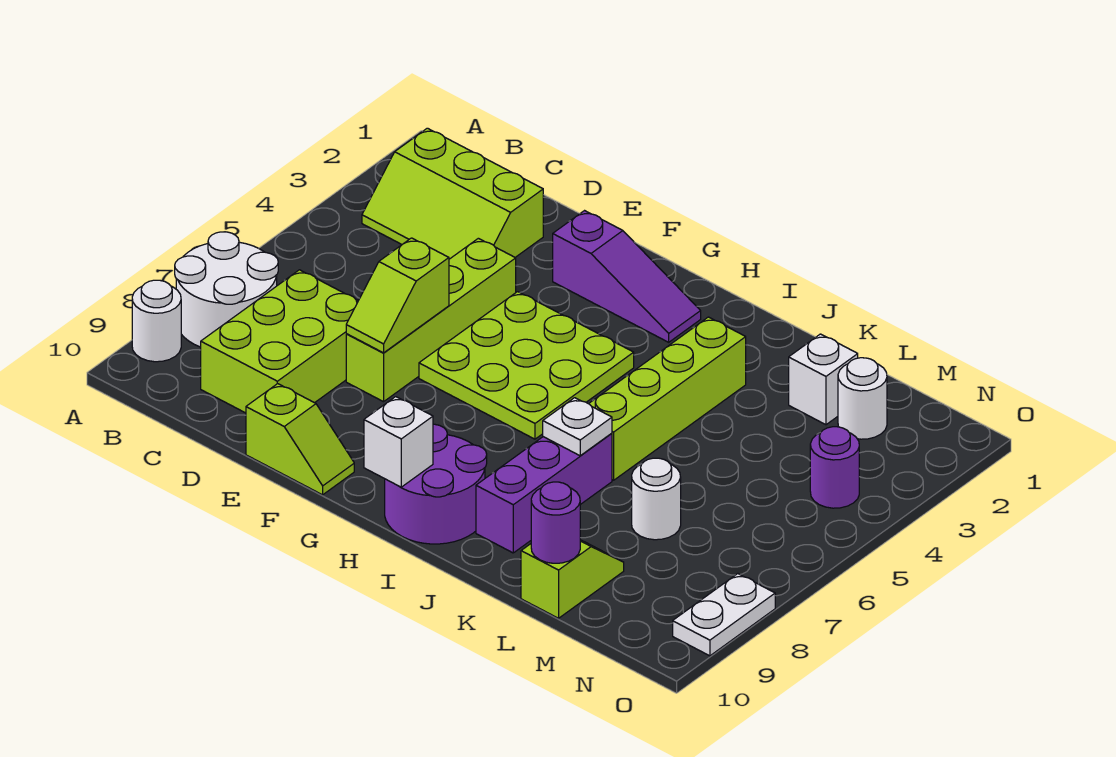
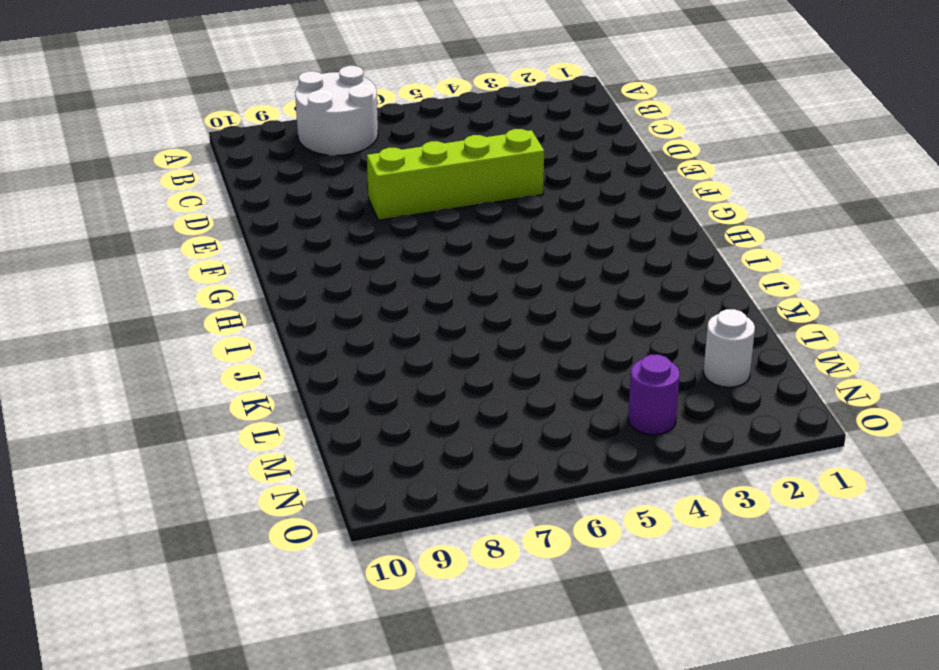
none -> white 1x1 round brick [132,280,181,362]
none -> lime 2x3 slope [362,128,543,259]
none -> lime 2x3 brick [201,270,358,413]

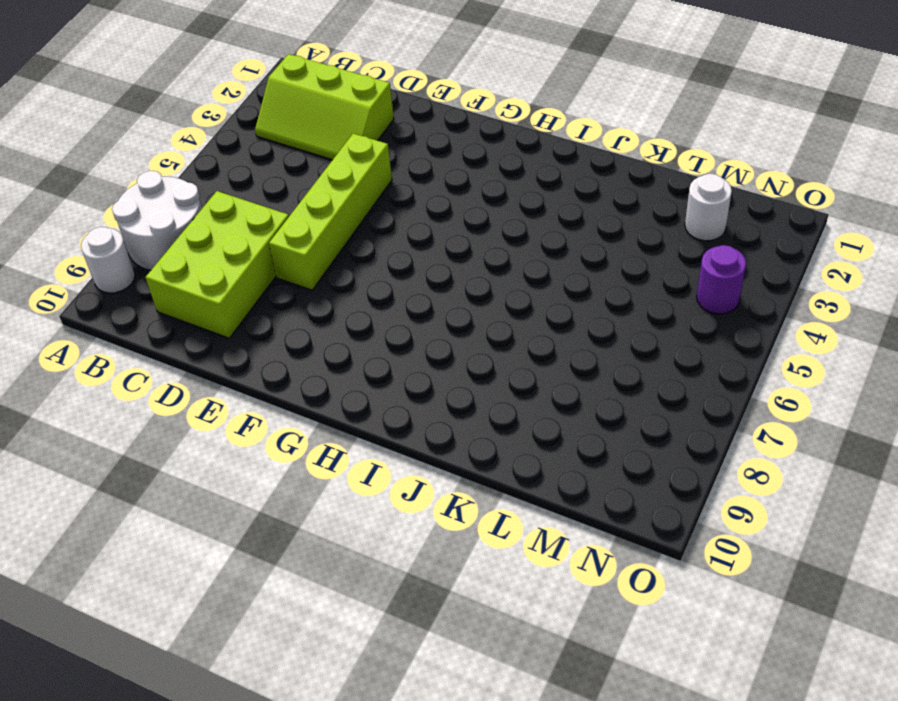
none -> lime 1x2 slope [246,384,354,495]
none -> purple 1x3 slope [553,211,701,342]
none -> lime 3x3 plate [419,292,634,439]

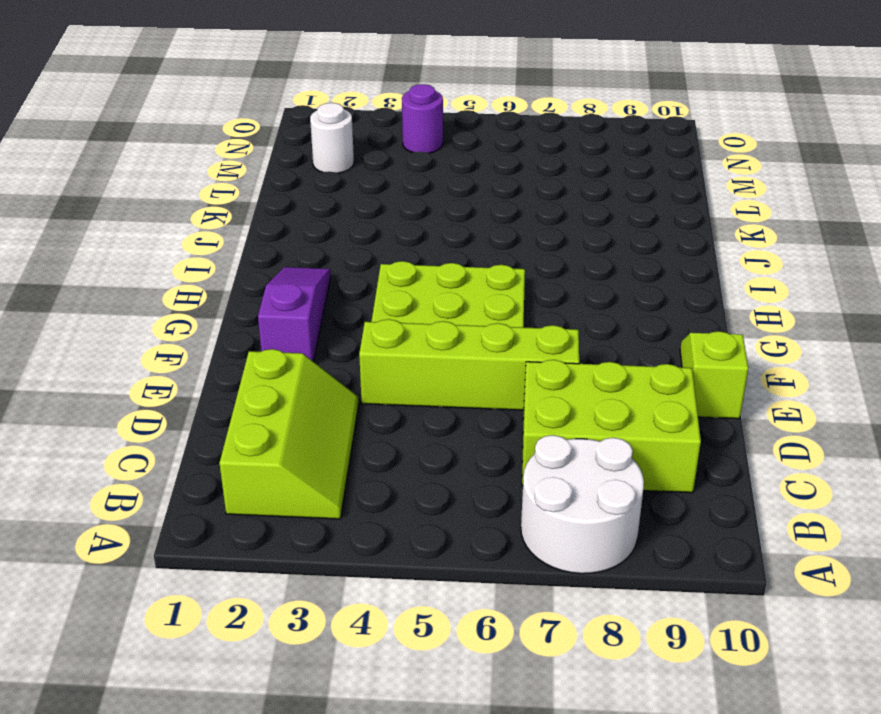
none -> white 1x1 round brick [132,280,181,362]
none -> purple 2x2 round brick [385,424,487,544]
none -> lime 1x4 brick [589,317,746,480]

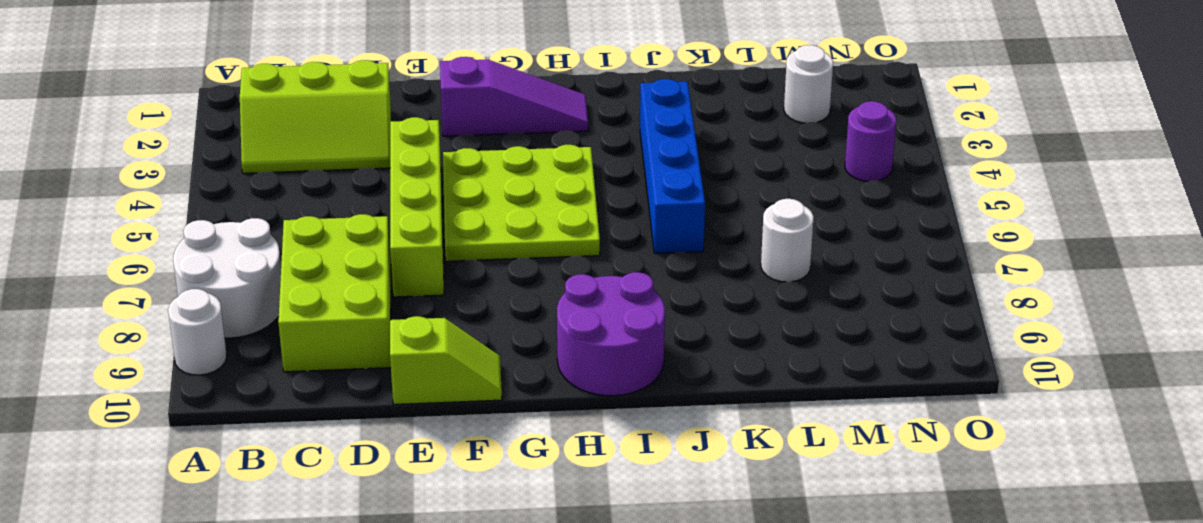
blue 1x4 brick [640,79,705,254] -> lime 1x4 brick [589,317,746,480]
none -> purple 1x3 brick [476,433,612,553]
none -> white 1x1 brick [789,334,858,425]
none -> lime 1x2 slope [521,540,624,618]

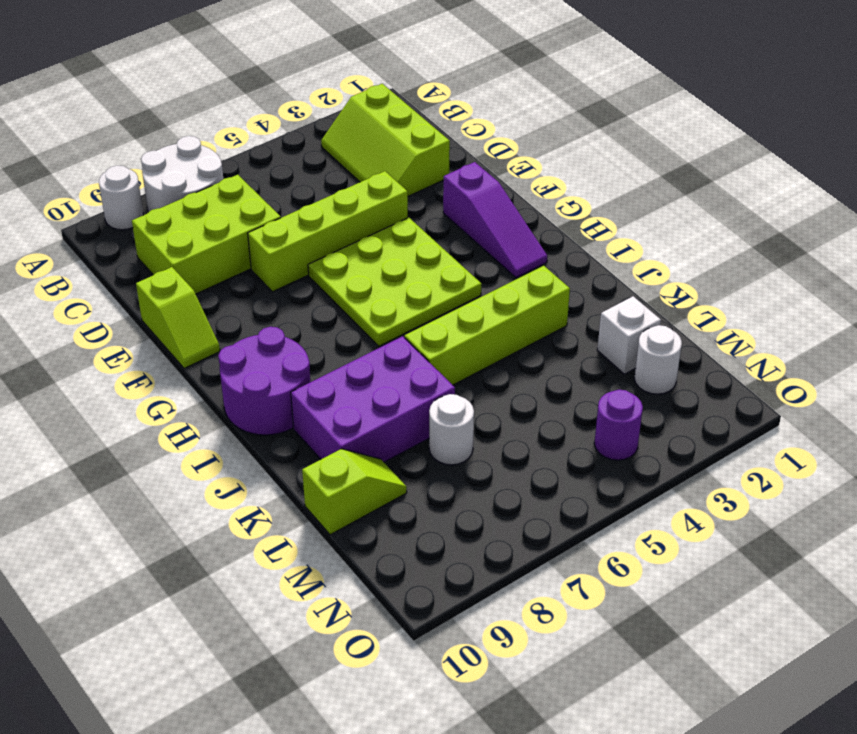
purple 2x3 brick [291,336,455,462] -> purple 1x3 brick [476,433,612,553]
none -> white 1x2 plate [673,574,775,656]
none -> lime 1x2 slope [346,238,449,353]
none -> white 1x1 brick [364,397,433,487]

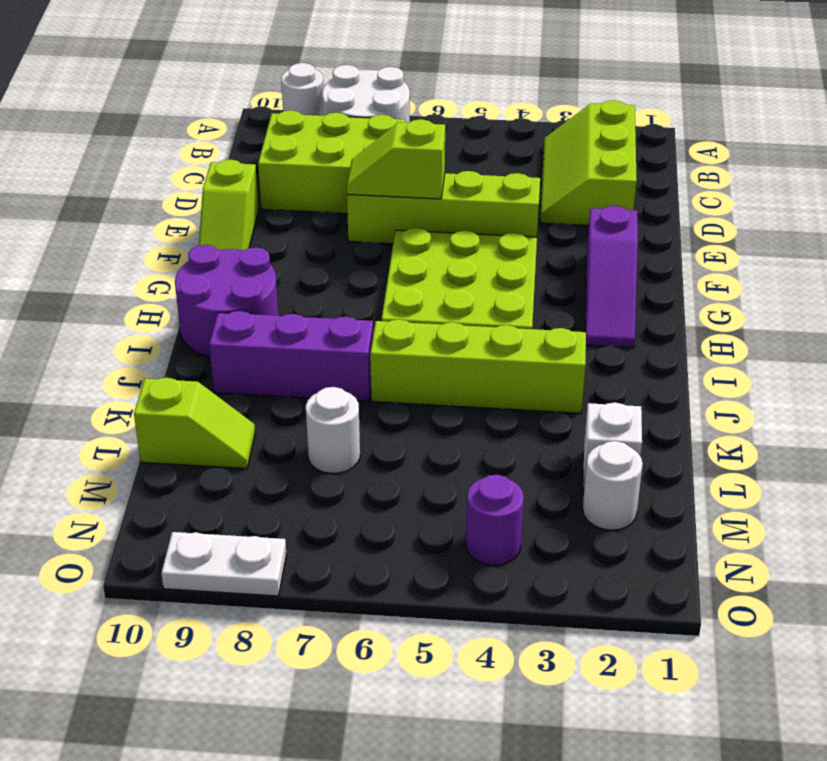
none -> white 1x1 brick [364,397,433,487]
none -> white 1x1 plate [543,398,612,456]
none -> purple 1x1 round brick [531,482,580,563]

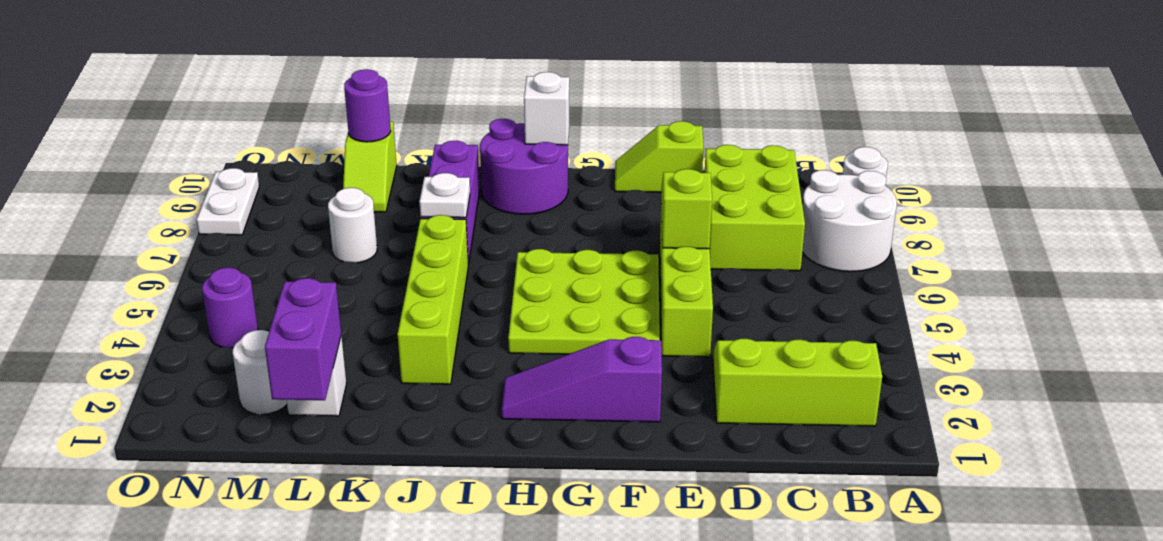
purple 1x2 brick [265,278,341,400] -> none

